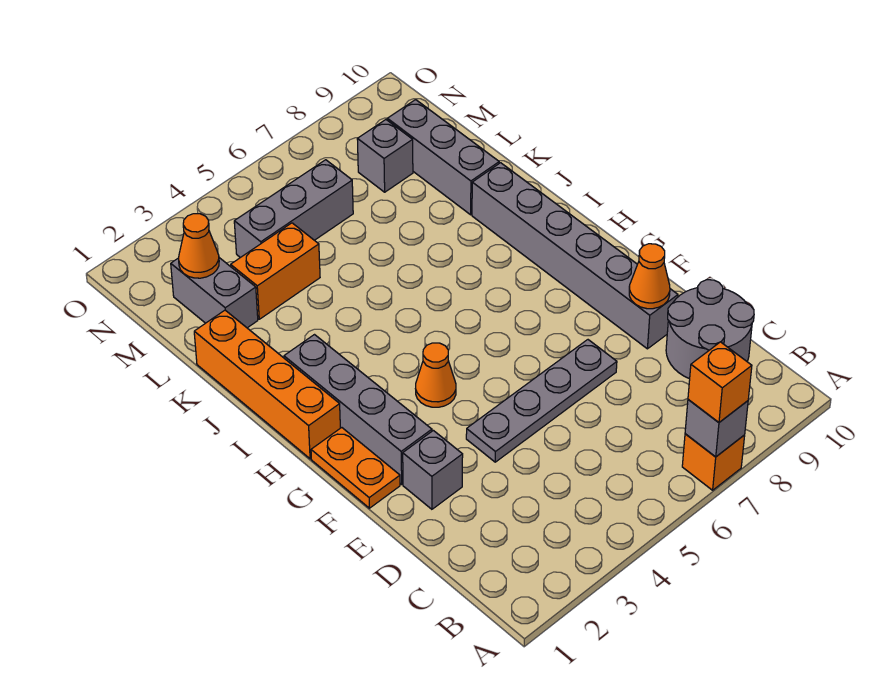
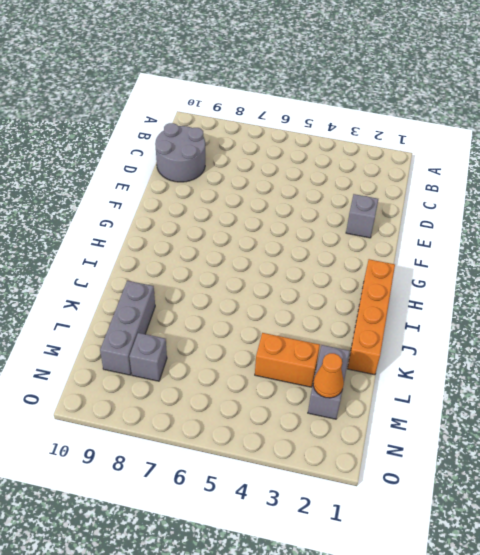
none -> orange 1x1 brick [682,434,745,490]
none -> grey 1x4 plate [466,340,617,462]
none -> grey 1x6 brick [472,163,678,349]

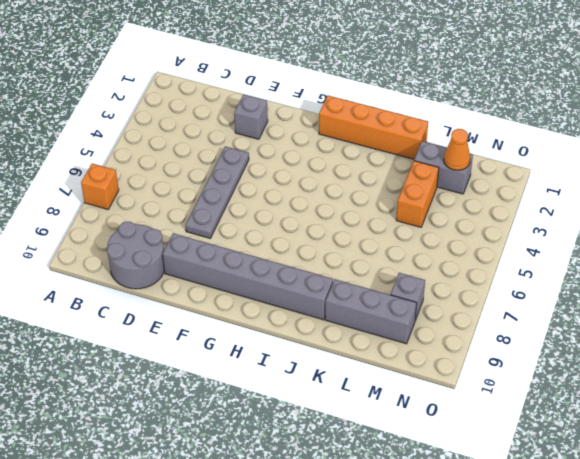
none -> orange 1x2 plate [311,428,400,508]
none -> grey 1x4 brick [284,335,432,484]
none -> orange 1x1 cone [416,343,456,407]

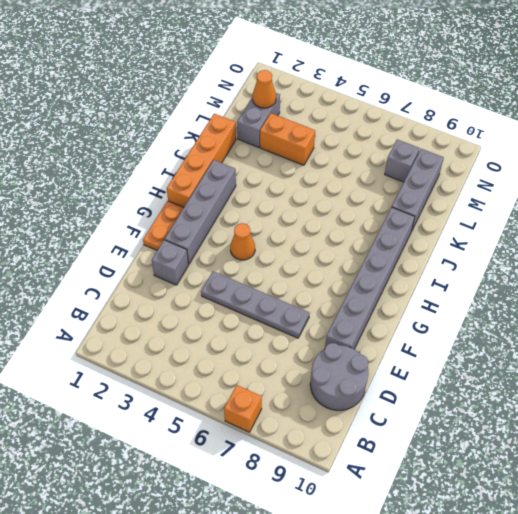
none -> grey 1x3 brick [234,160,353,258]
none -> grey 1x1 brick [685,399,748,457]
none -> orange 1x1 cone [629,244,670,309]

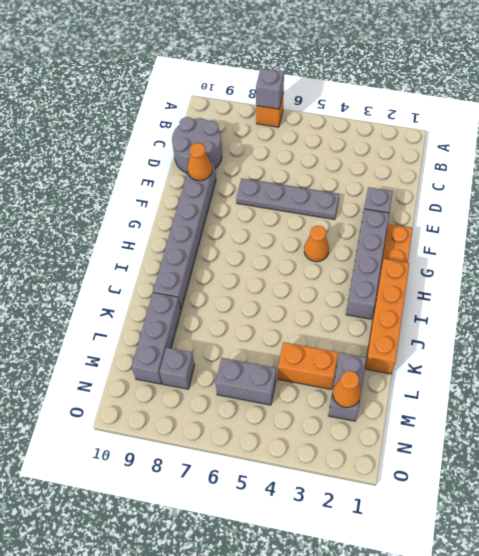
grey 1x2 brick [216,358,276,405] -> grey 1x3 brick [234,160,353,258]
none -> orange 1x1 brick [688,342,752,422]

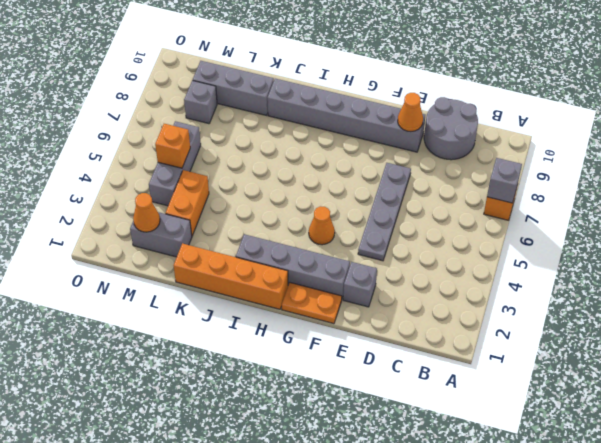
orange 1x1 brick [155,124,190,168] -> orange 1x1 brick moved to [688,342,752,422]

